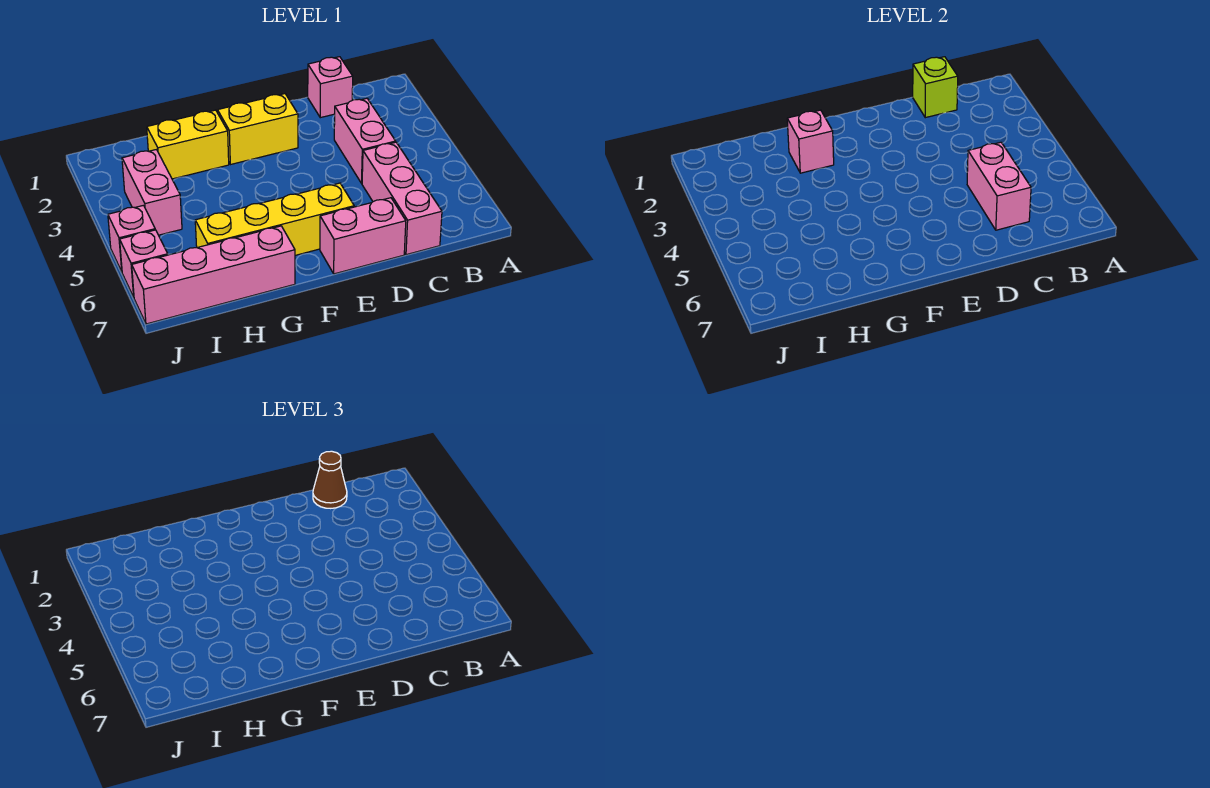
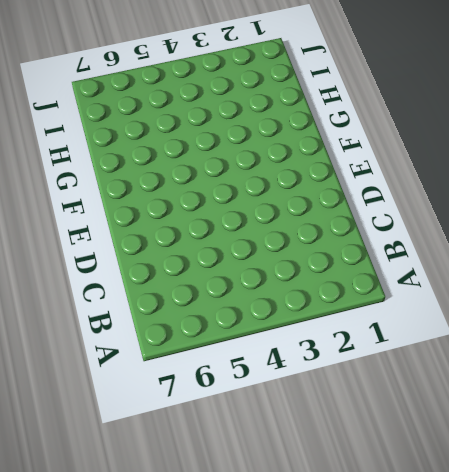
none -> pink 1x1 brick [308,57,353,118]
none -> pink 1x2 brick [334,98,396,183]
none -> pink 1x3 brick [362,142,442,255]

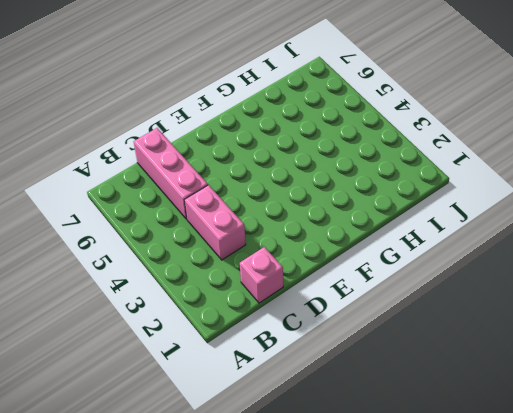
none -> pink 1x2 brick [320,198,406,274]
none -> yellow 1x2 brick [218,94,298,165]
none -> yellow 1x4 brick [195,183,354,255]

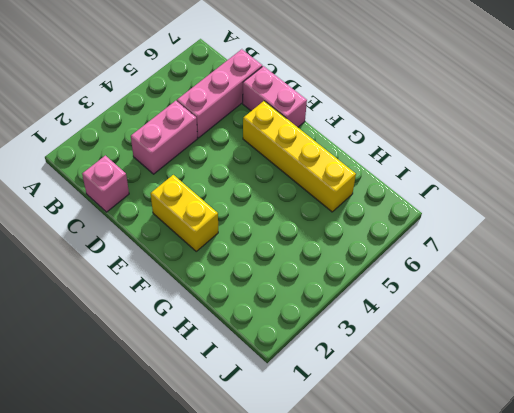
none -> yellow 1x2 brick [147,110,229,179]
none -> pink 1x4 brick [132,226,295,324]
none -> pink 1x2 brick [122,150,182,235]

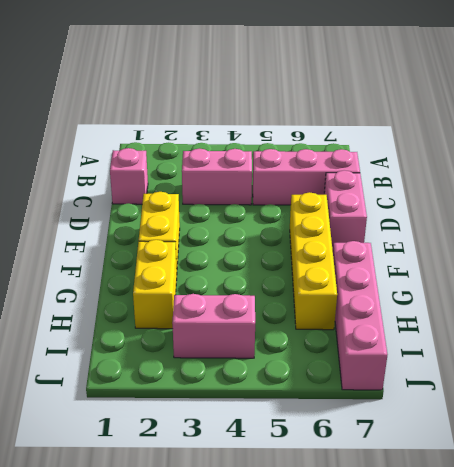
none -> pink 1x1 brick [108,205,155,271]
none -> pink 1x1 brick [120,230,168,297]
none -> lime 1x1 brick [913,57,958,118]

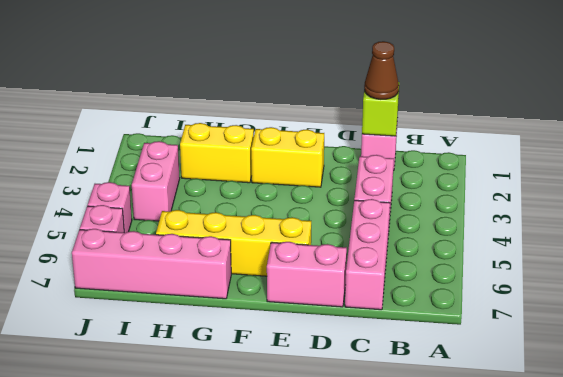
none -> pink 1x2 brick [967,142,1031,230]
none -> pink 1x1 brick [787,110,834,173]

